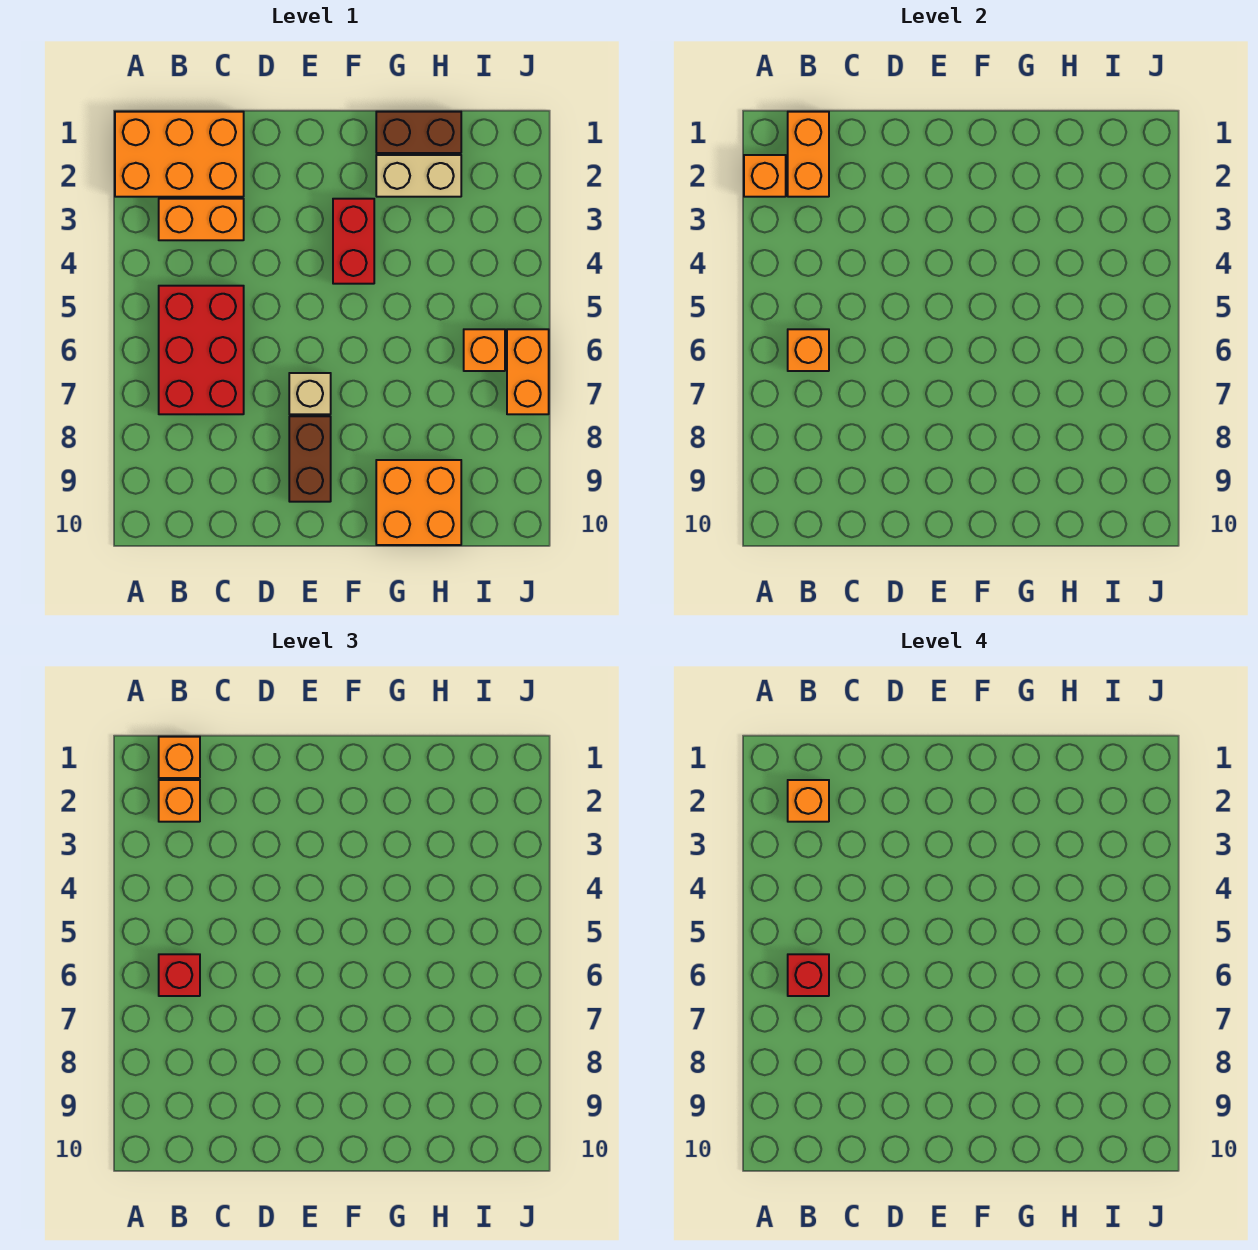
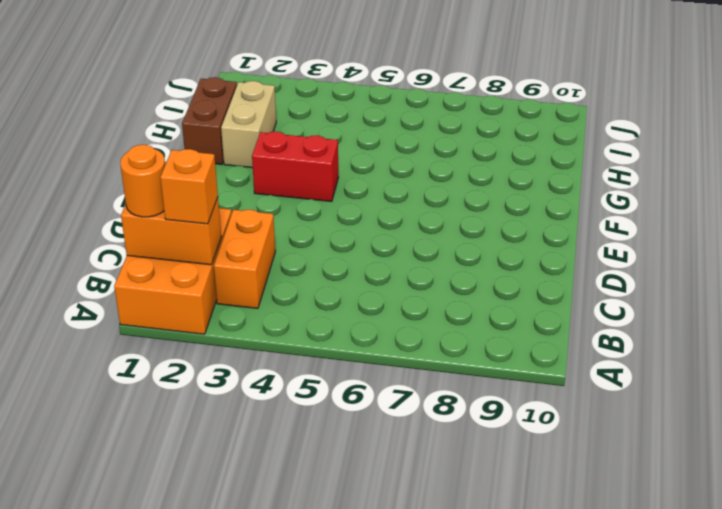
orange 1x1 round brick [120,145,165,217] -> orange 1x1 brick [159,737,200,778]
none -> red 2x3 brick [159,286,244,414]
none -> tan 1x1 brick [289,373,331,414]
none -> brown 1x2 brick [289,416,331,502]

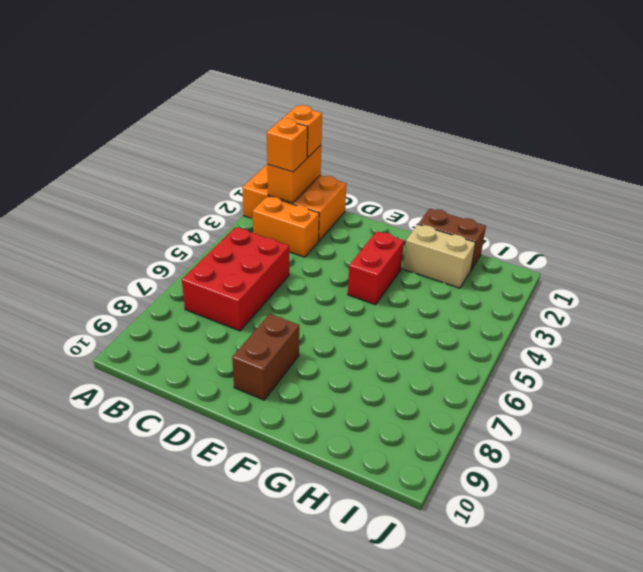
none -> tan 1x1 brick [289,373,331,414]
none -> orange 2x2 brick [376,460,461,545]
none -> orange 1x1 brick [464,329,505,371]

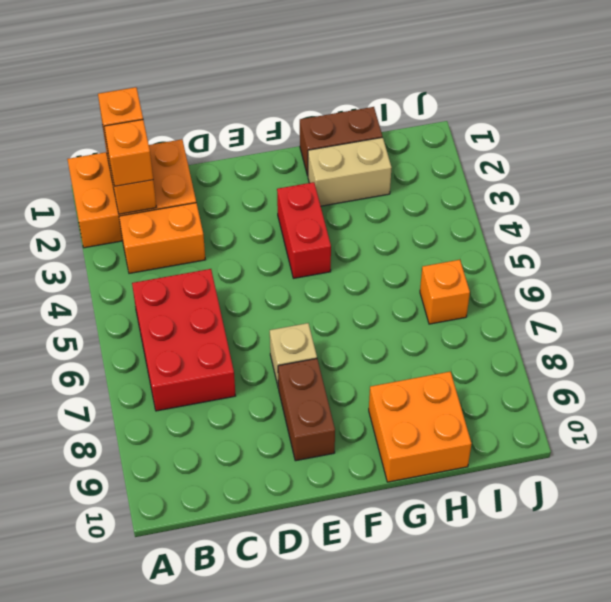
none -> orange 1x2 brick [507,329,549,414]
none -> orange 1x1 brick [744,155,786,197]
none -> orange 1x1 brick [788,329,829,371]

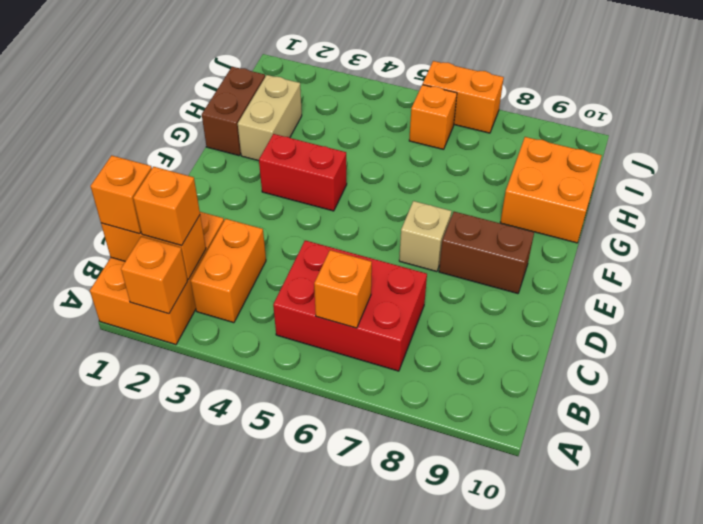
none -> red 1x1 brick [159,954,200,996]
none -> orange 1x1 brick [788,780,829,822]
none -> red 1x1 brick [788,954,829,996]

